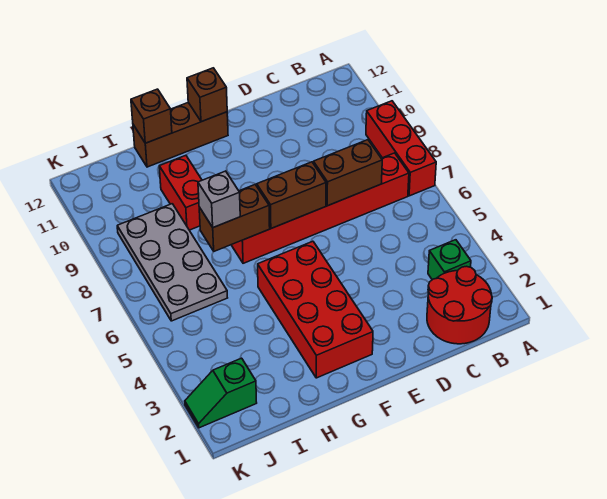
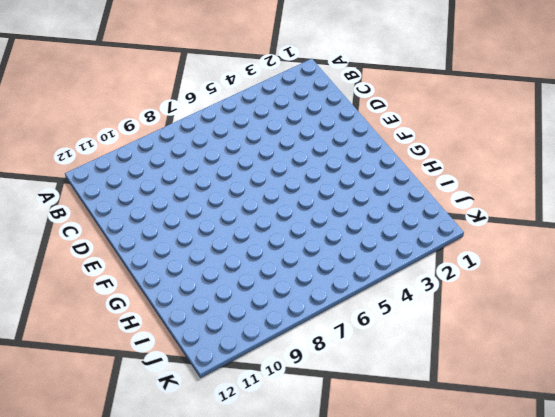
none -> red 1x3 brick [366,101,436,196]
none -> red 2x2 round brick [427,266,492,344]
none -> green 1x1 brick [428,240,471,280]

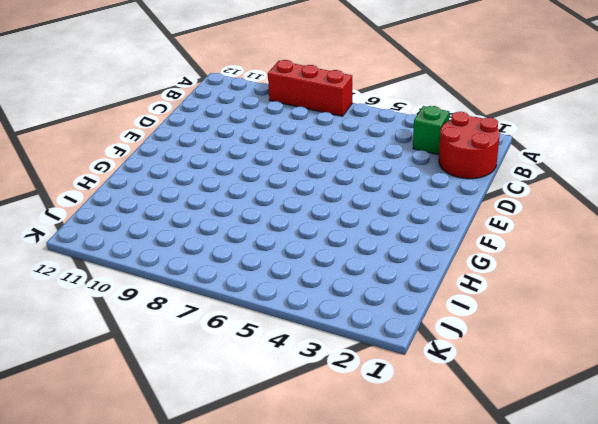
none -> red 1x6 brick [232,153,409,263]
none -> red 2x4 brick [258,241,373,378]
none -> brown 1x3 brick [133,103,228,167]

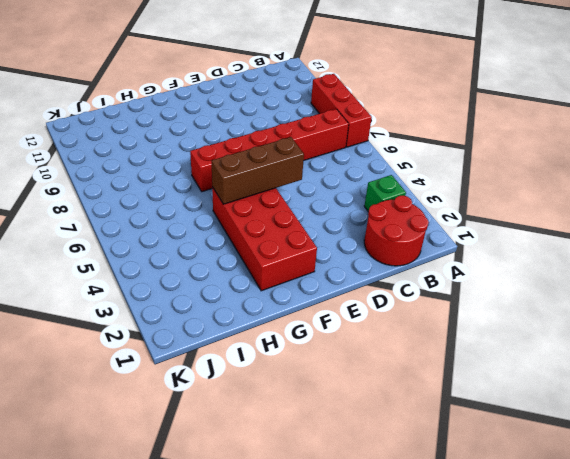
brown 1x3 brick [212,137,304,204] -> brown 1x3 brick moved to [133,103,228,167]
none -> red 1x2 brick [159,155,202,230]
none -> grey 2x4 plate [117,204,227,321]
none -> green 1x2 slope [185,358,257,428]

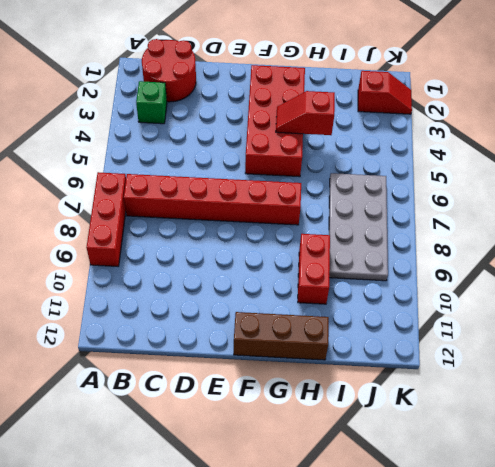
red 1x2 slope [276,91,335,135] -> none
red 1x2 slope [358,71,412,114] -> green 1x2 slope [185,358,257,428]
none -> brown 1x2 brick [313,140,382,206]
none -> brown 1x2 brick [257,162,326,228]
none -> brown 1x1 brick [187,68,227,122]

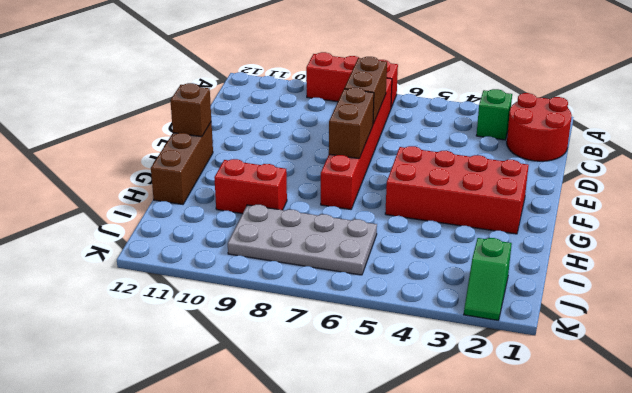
none -> brown 1x2 brick [199,185,270,251]
none -> brown 1x1 brick [131,89,172,143]
none -> grey 1x1 brick [198,171,240,228]

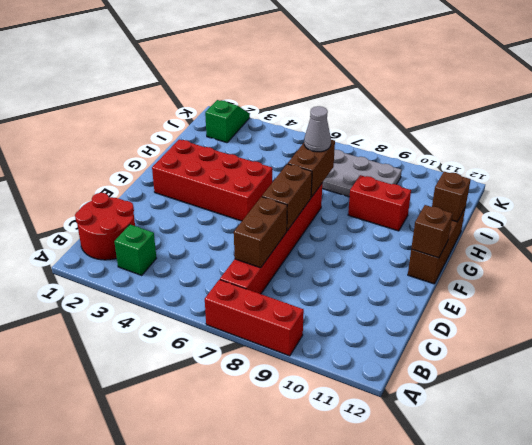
grey 1x1 cone [304,106,331,152] -> grey 1x1 brick [198,171,240,228]

